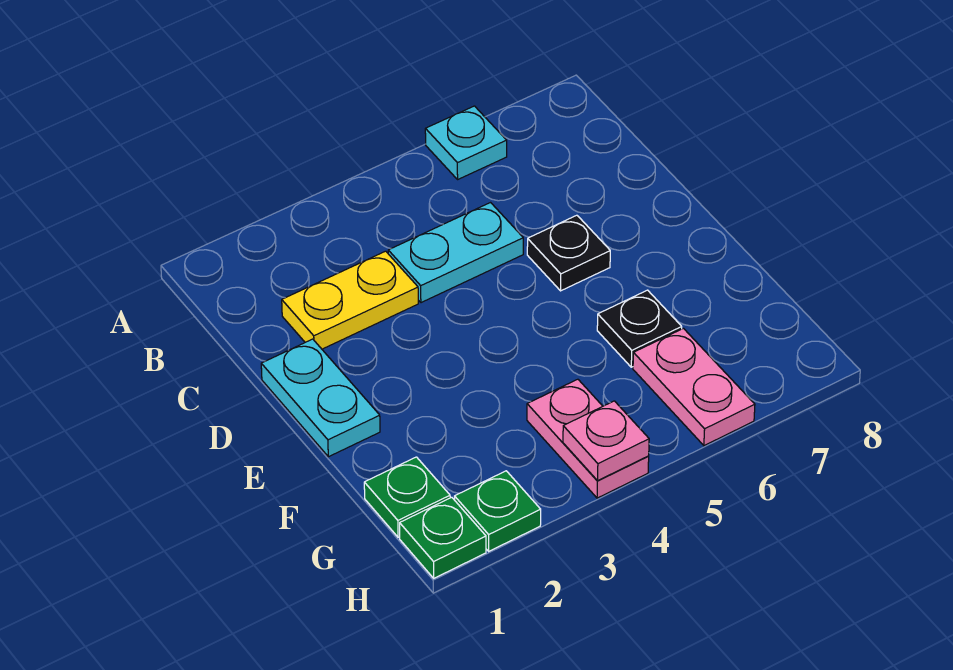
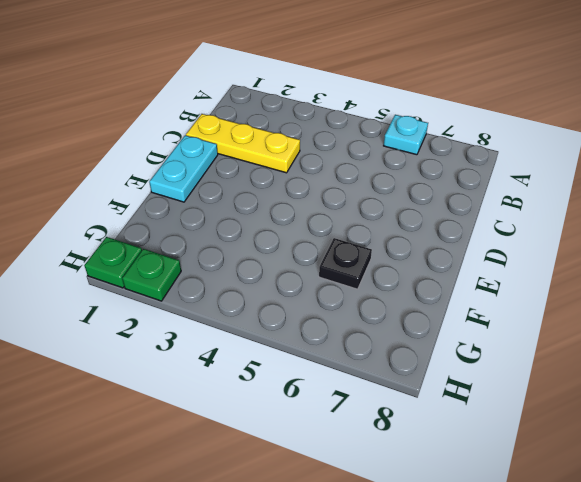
yellow 1x3 plate [186,114,300,173] -> yellow 1x2 plate [282,251,418,349]
none -> cyan 1x2 plate [388,203,523,303]
none -> black 1x1 plate [527,215,610,291]
none -> green 1x1 plate [364,457,450,537]

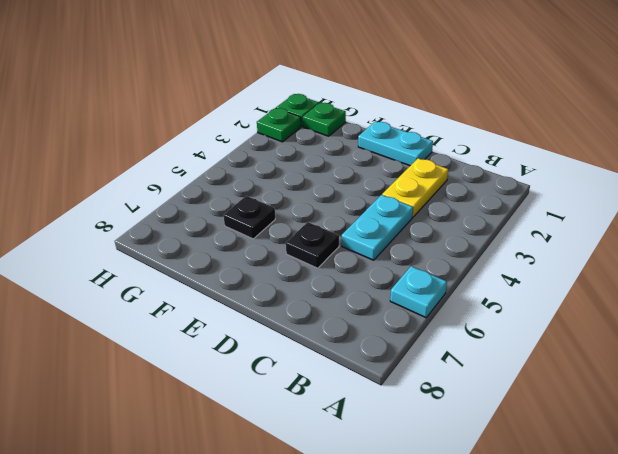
none -> pink 1x2 plate [527,379,649,498]
none -> pink 1x2 plate [633,328,755,446]
none -> pink 1x1 plate [563,401,649,481]

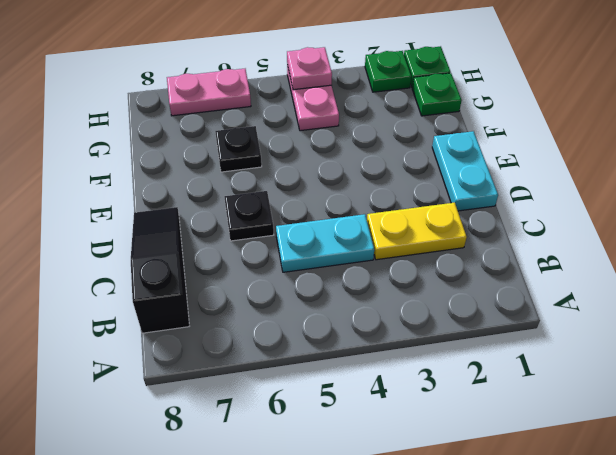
black 1x3 slope [131,207,189,333] -> none
pink 1x2 plate [167,69,251,116] -> pink 1x2 plate turned to [633,328,755,446]
none -> cyan 1x1 plate [425,106,507,179]

